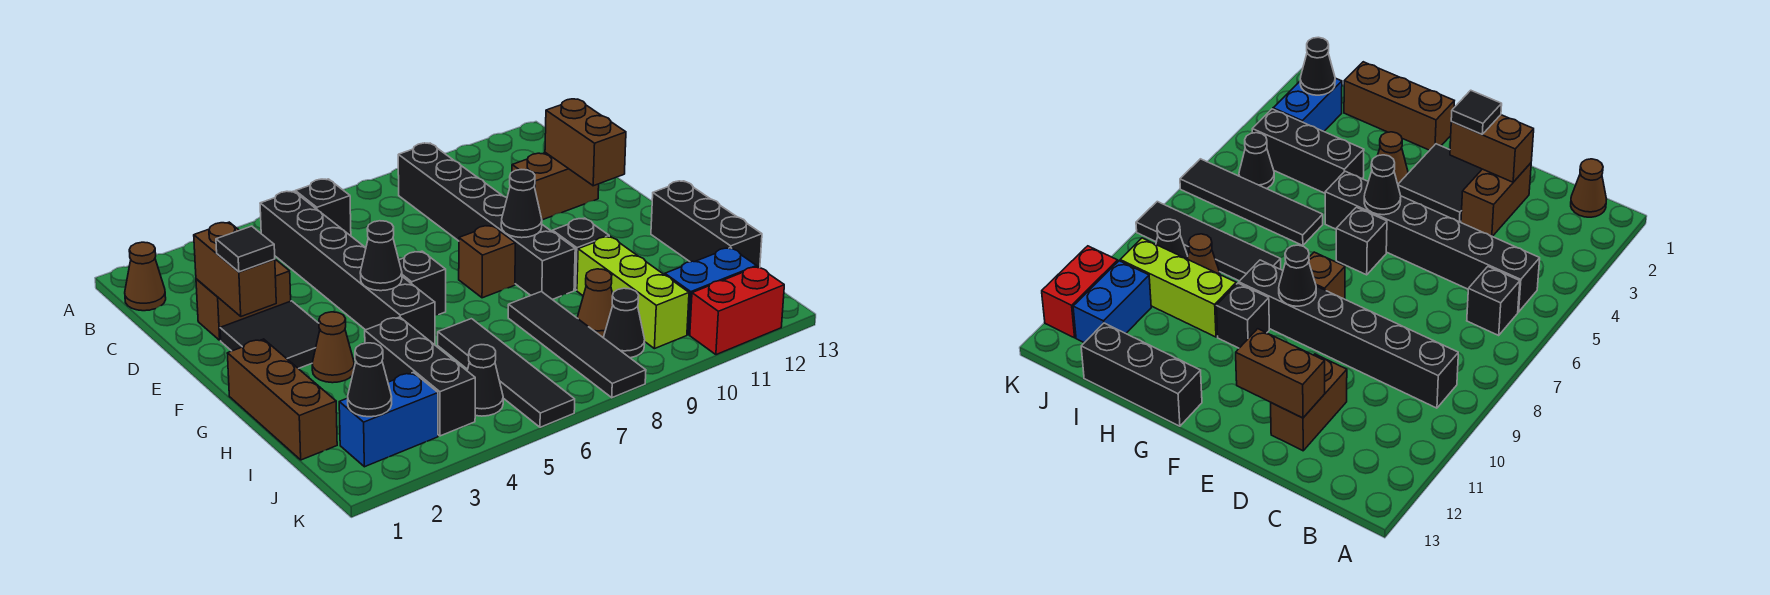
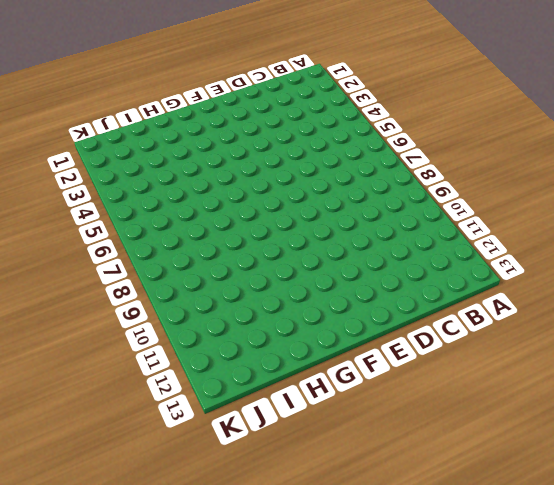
none -> brown 1x1 cone [125,242,166,311]
none -> black 1x6 brick [260,191,435,345]
none -> black 1x1 brick [295,179,351,236]

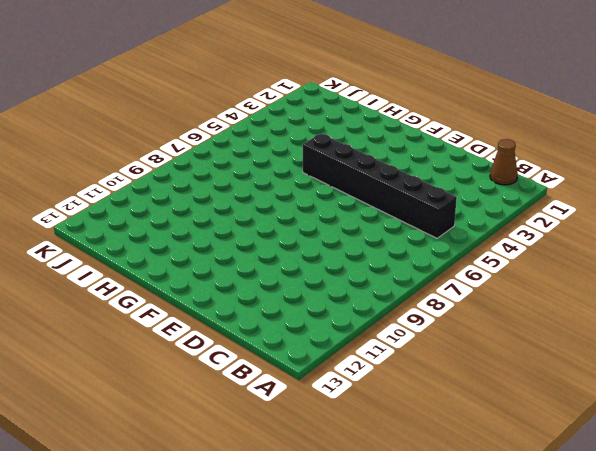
none -> black 1x1 brick [295,179,351,236]
none -> black 1x6 brick [398,143,575,299]
none -> brown 1x2 brick [196,259,291,340]

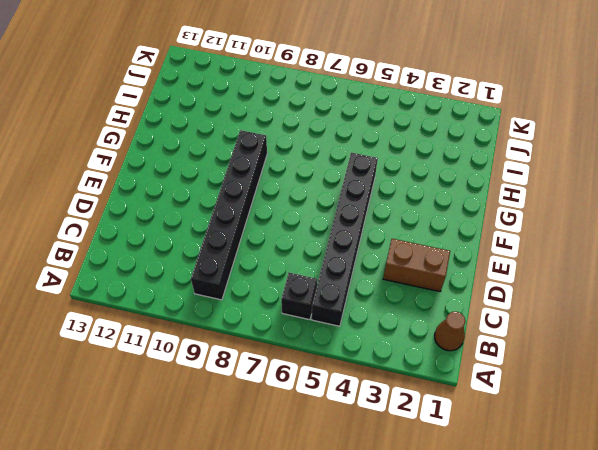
none -> brown 1x2 brick [512,153,599,220]
none -> black 2x2 tile [220,301,320,369]
none -> black 1x1 brick [399,251,446,315]

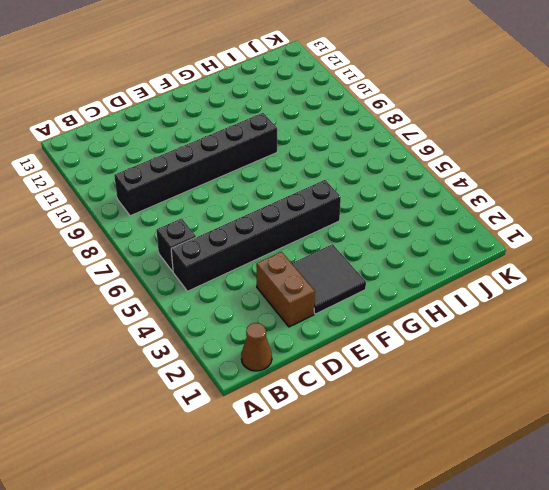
none -> brown 1x2 brick [512,153,599,220]
none -> black 1x1 brick [399,251,446,315]
none -> brown 1x1 brick [459,225,515,298]

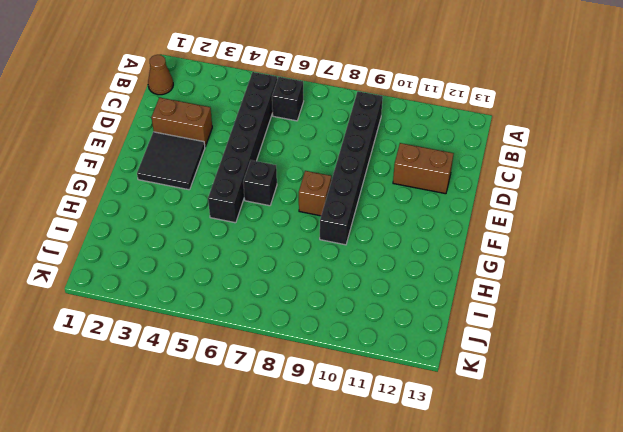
none -> brown 1x3 brick [227,339,337,460]
none -> brown 1x1 cone [312,312,354,383]
none -> black 1x1 brick [553,218,609,290]

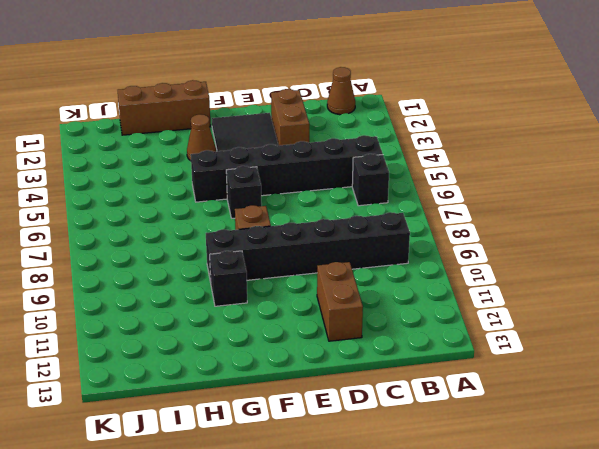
none -> black 1x3 brick [651,181,762,268]
none -> black 1x3 brick [365,317,475,436]
none -> black 1x4 tile [438,319,575,427]

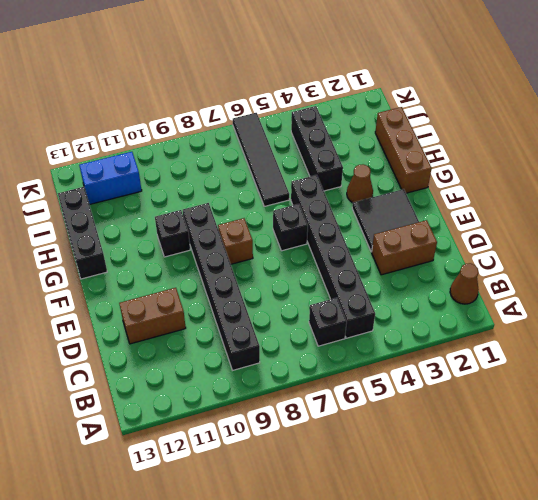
none -> black 1x4 tile [508,292,646,398]
none -> lime 1x3 brick [577,236,689,349]
none -> brown 1x1 cone [577,269,613,338]

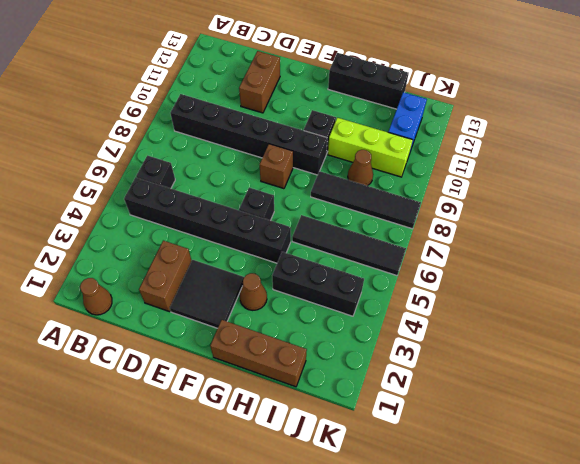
none -> blue 1x2 brick [339,372,438,467]
none -> black 1x1 cone [467,345,503,416]
none -> black 1x1 cone [604,288,645,358]

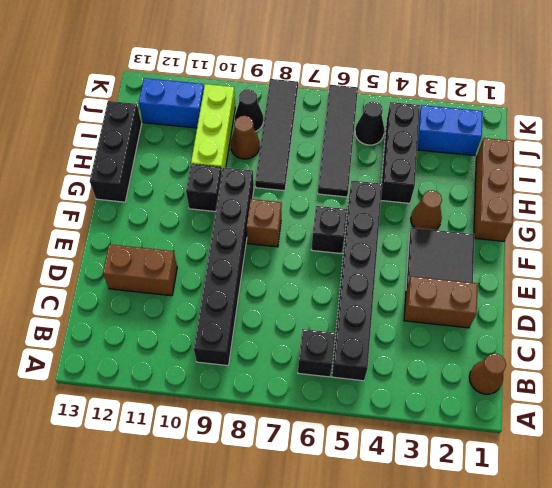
none -> red 1x2 brick [690,267,784,355]
none -> brown 1x2 brick [194,222,276,316]
none -> brown 1x2 brick [545,99,626,186]

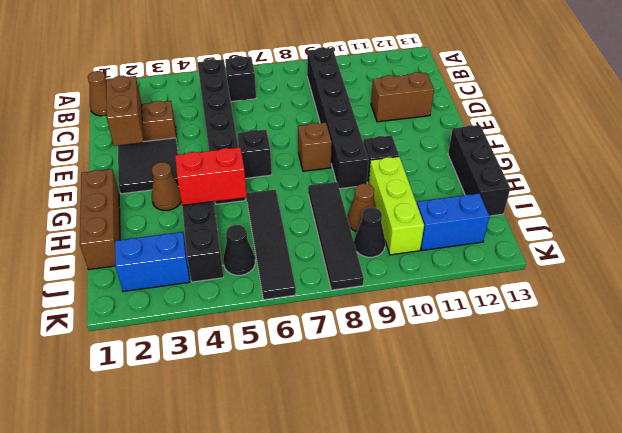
red 1x2 brick [175,147,247,205] -> red 1x2 brick moved to [690,267,784,355]
none -> brown 1x2 brick [545,99,626,186]
none -> black 1x1 cone [360,221,402,291]
none -> black 1x1 cone [501,170,542,238]

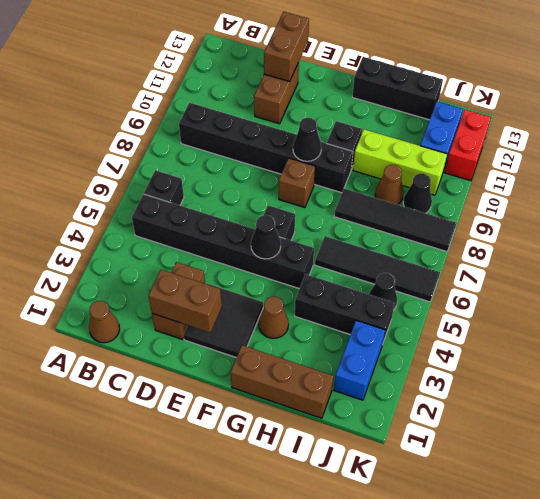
brown 1x2 brick [264,12,309,81] -> brown 1x2 brick turned to [545,99,626,186]
none -> black 1x1 cone [348,343,392,417]
none -> black 1x1 tile [216,226,275,272]

